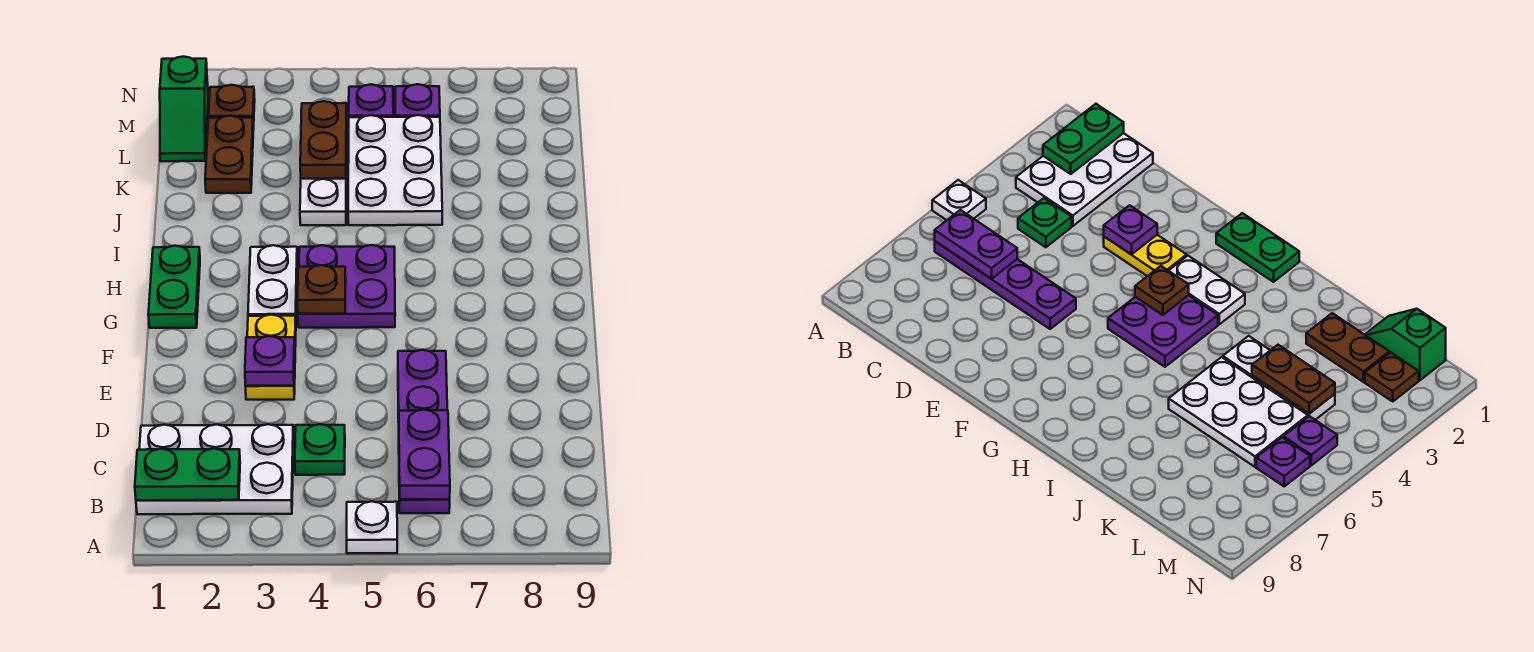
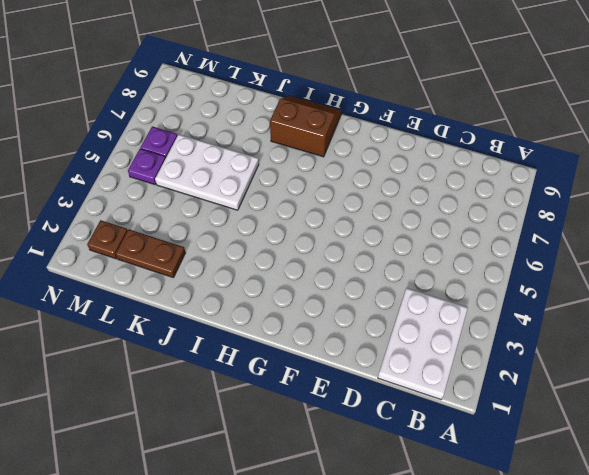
brown 2x2 slope [270,96,342,157] -> none
none -> white 1x1 plate [347,501,397,553]
none -> purple 1x4 plate [398,350,450,513]
none -> green 1x1 plate [295,424,345,475]

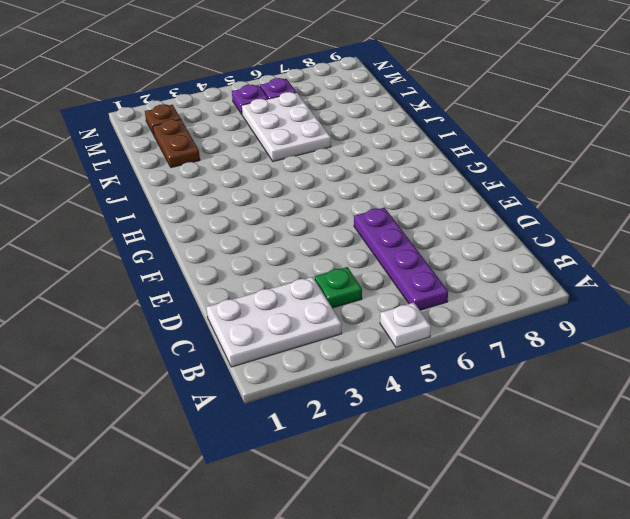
none -> yellow 1x2 plate [246,315,296,400]
none -> green 1x2 plate [148,246,200,328]
none -> white 1x2 plate [248,245,297,316]

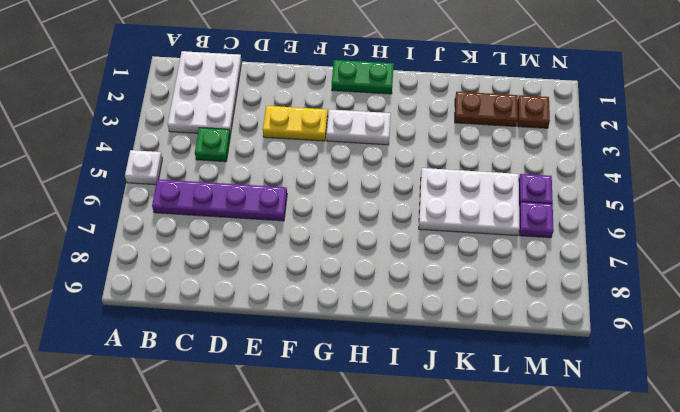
none -> purple 2x2 plate [298,245,395,328]
none -> white 1x3 plate [300,119,347,225]
none -> green 1x2 slope [160,57,208,161]

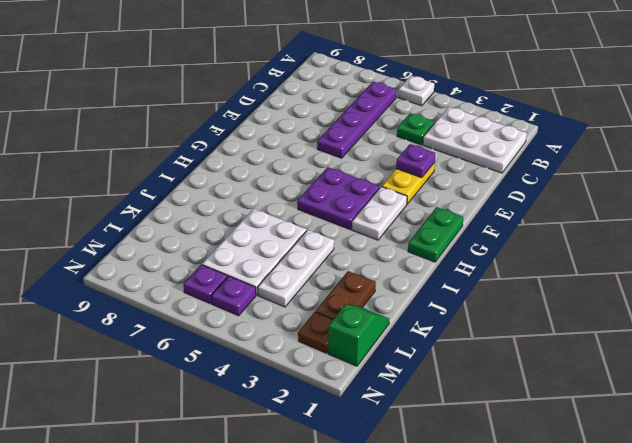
none -> green 1x2 plate [135,449,240,500]
none -> purple 1x2 plate [399,410,450,499]
none -> brown 1x1 plate [298,265,346,314]

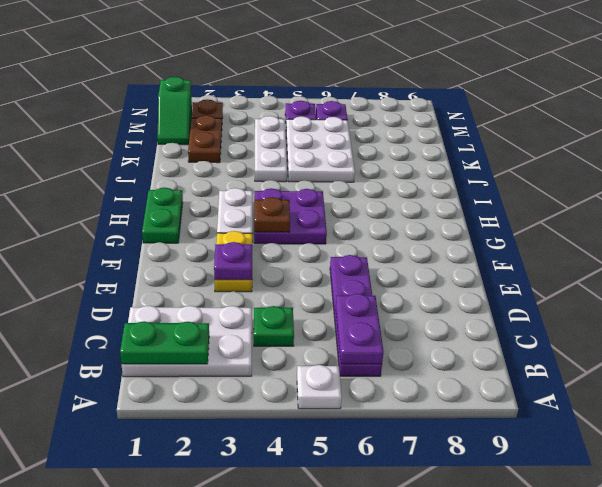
none -> brown 1x2 plate [300,101,346,179]

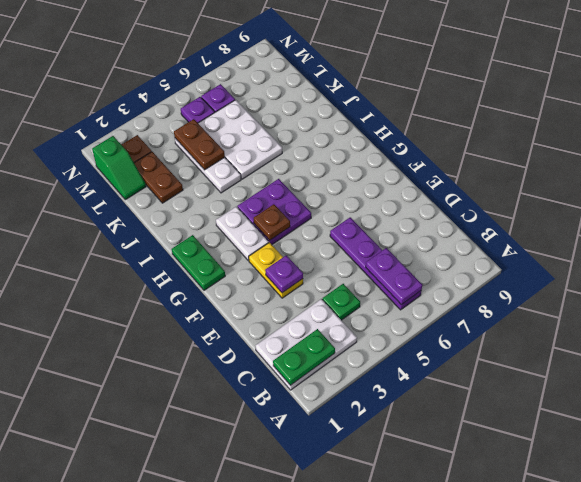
none -> white 1x1 plate [347,501,397,553]

